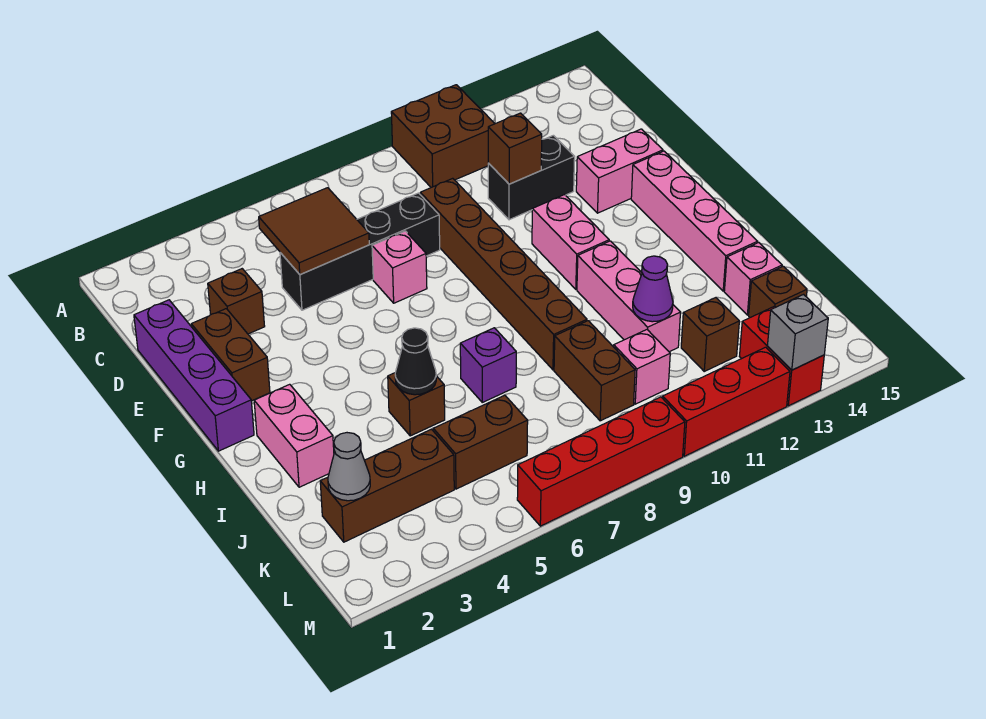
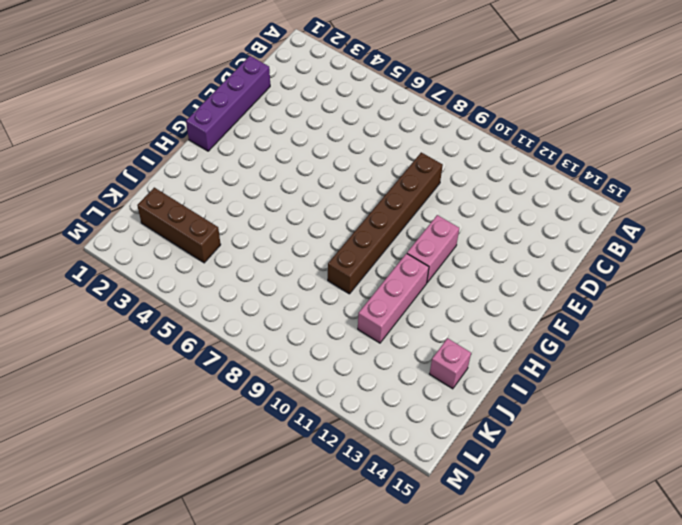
none -> brown 2x2 brick [391,85,495,187]
none -> brown 1x1 brick [208,269,265,334]
none -> black 1x4 brick [280,193,440,310]
none -> black 1x2 brick [488,135,575,220]

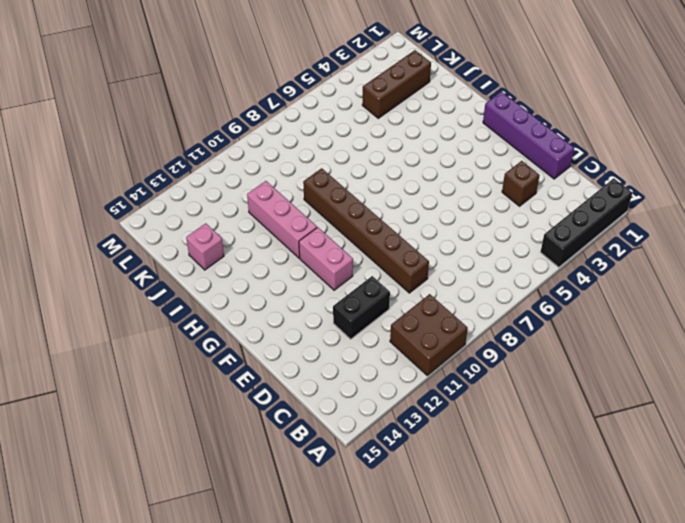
black 1x4 brick [541,178,632,267] -> black 1x4 brick moved to [280,193,440,310]
none -> brown 1x2 brick [191,309,270,401]
none -> pink 1x1 brick [372,231,427,303]
none -> pink 1x2 brick [576,129,663,213]
none -> pink 1x4 brick [631,151,758,291]

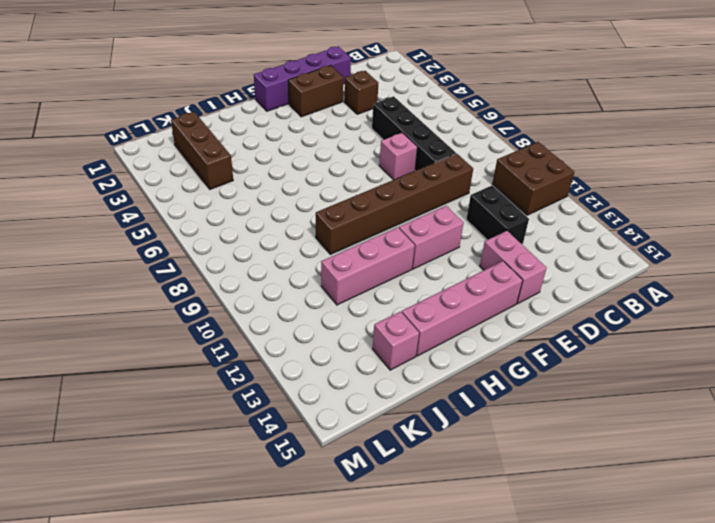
none -> pink 1x2 brick [254,384,334,487]
none -> brown 1x1 brick [388,373,445,436]
none -> purple 1x1 brick [460,328,516,402]
none -> brown 1x2 brick [554,321,635,421]

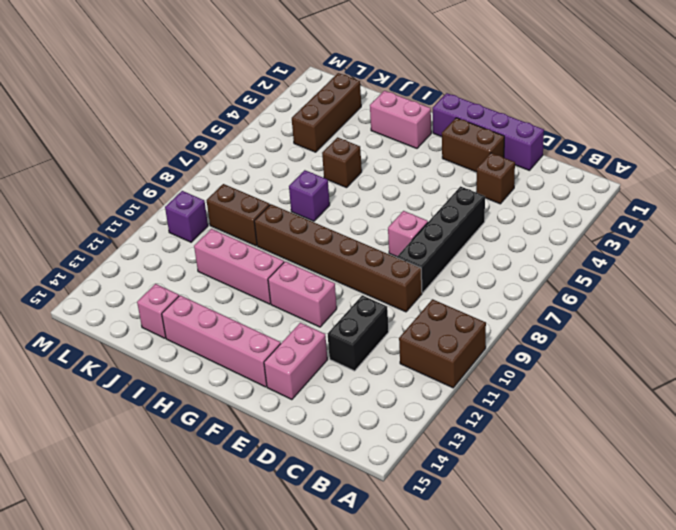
purple 1x1 brick [165,191,208,242] -> none
none -> brown 1x2 brick [433,395,528,489]
none -> pink 1x1 brick [614,330,670,404]
none -> brown 1x1 brick [681,298,739,371]
none -> brown 1x1 brick [749,266,807,317]

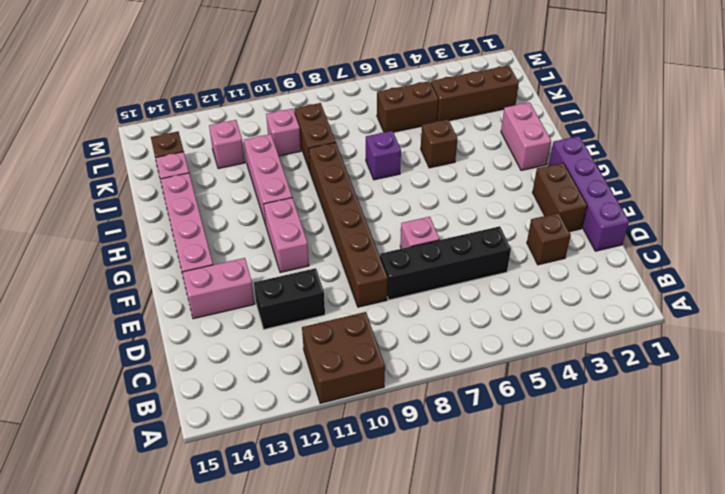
pink 1x1 brick [209,120,245,169] -> brown 1x1 brick [681,298,739,371]
none -> red 1x2 brick [739,306,824,406]
none -> red 1x4 brick [517,397,685,526]
none -> red 1x3 brick [663,347,790,456]
none -> brown 2x2 tile [259,188,369,275]

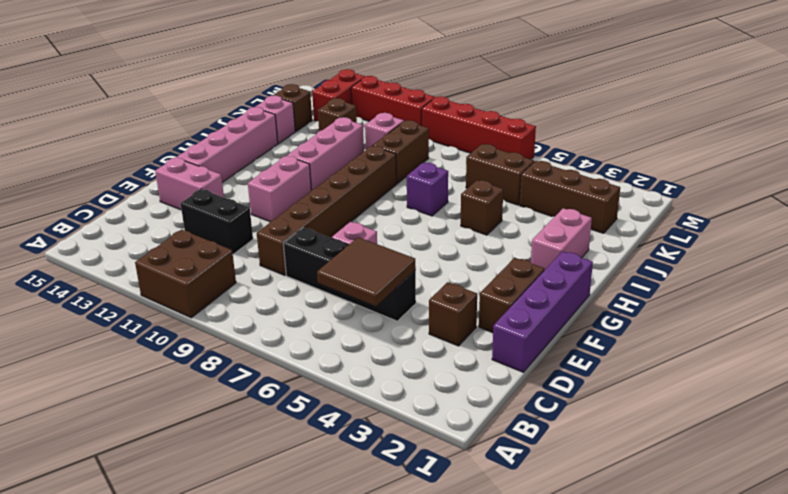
none -> brown 1x1 brick [488,113,542,184]
none -> black 1x1 cone [395,328,436,395]
none -> purple 1x1 cone [633,256,673,322]
none -> grey 1x1 cone [328,433,370,501]

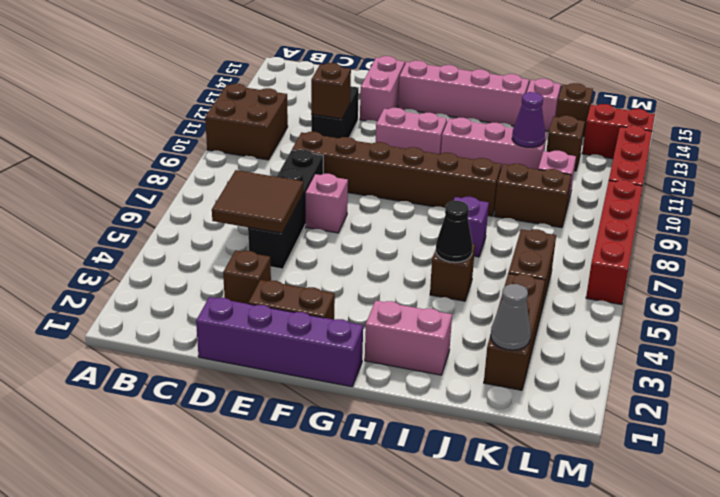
none -> grey 1x1 brick [768,295,828,370]

